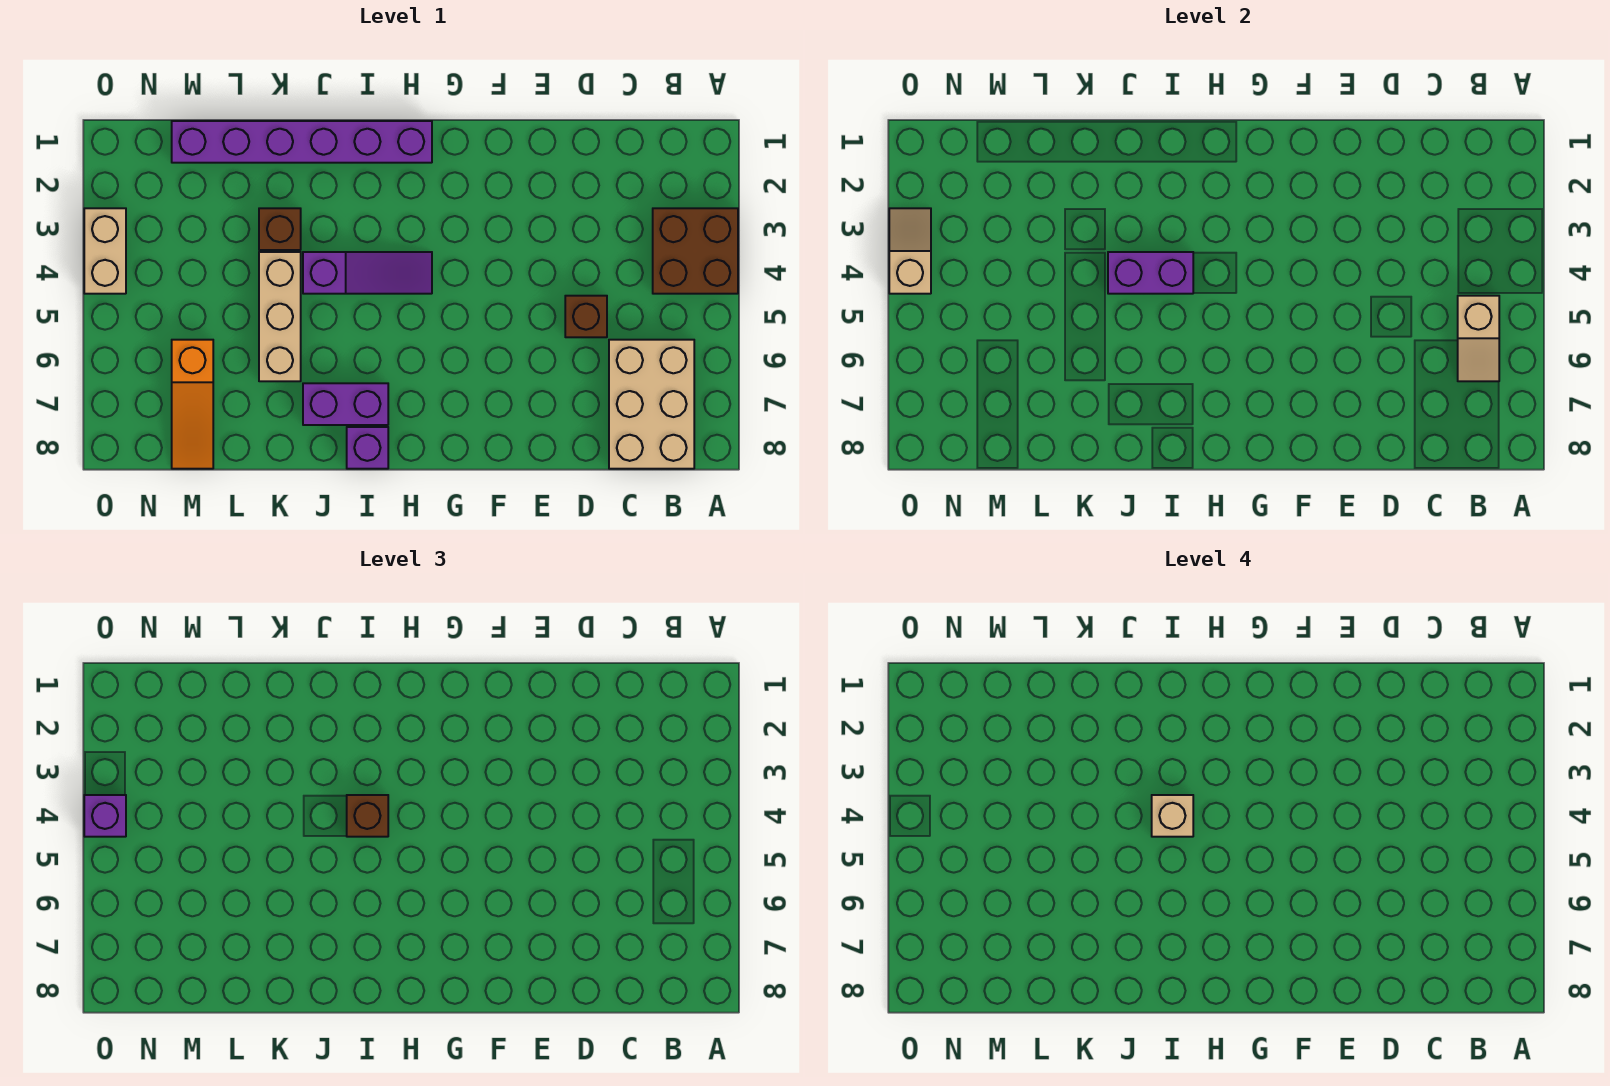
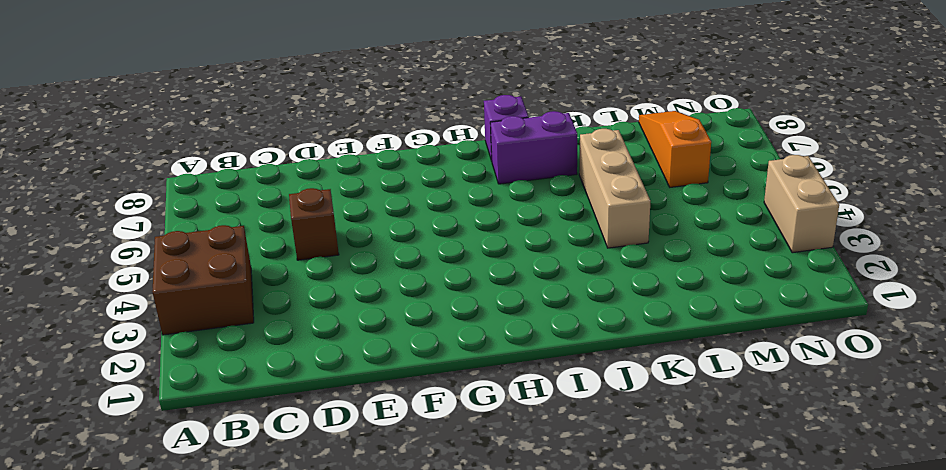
none -> tan 2x3 brick [609,340,694,469]
none -> purple 1x6 brick [172,121,432,163]
none -> purple 1x3 slope [303,252,432,294]

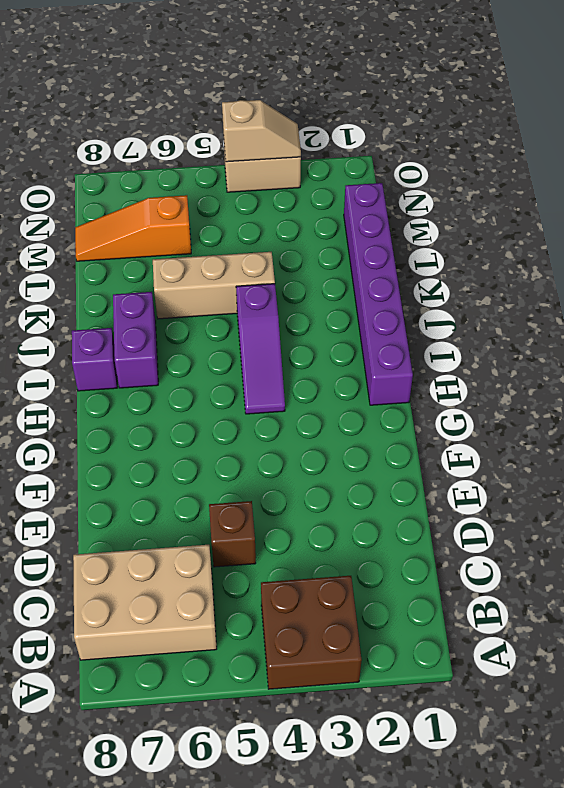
none -> brown 1x1 brick [259,208,301,250]
none -> tan 1x2 slope [1458,296,1499,381]
none -> purple 1x2 brick [1108,252,1193,294]

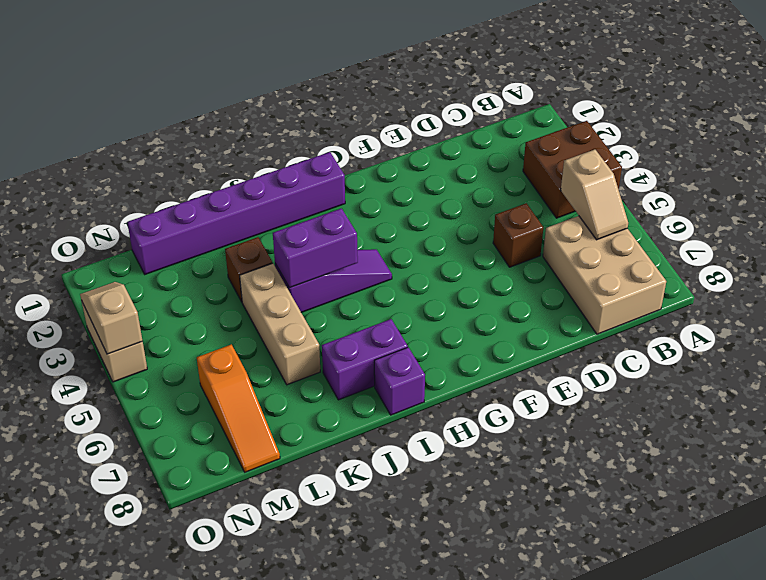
none -> brown 1x1 brick [347,795,388,837]
none -> purple 1x1 brick [84,795,126,837]
none -> tan 1x1 brick [1152,795,1193,837]

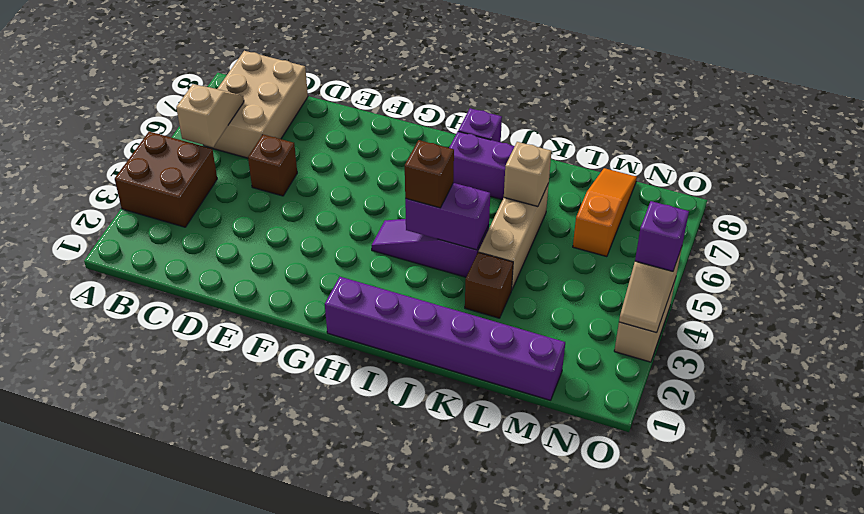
tan 1x1 brick [504,142,551,207] -> tan 1x1 brick moved to [1152,795,1193,837]

